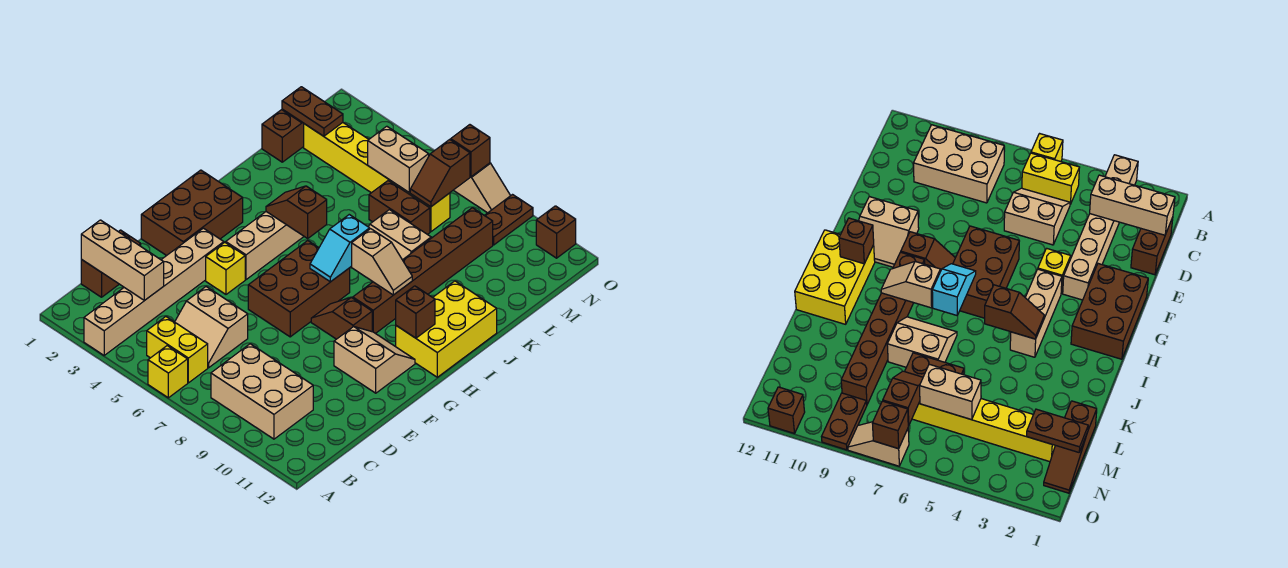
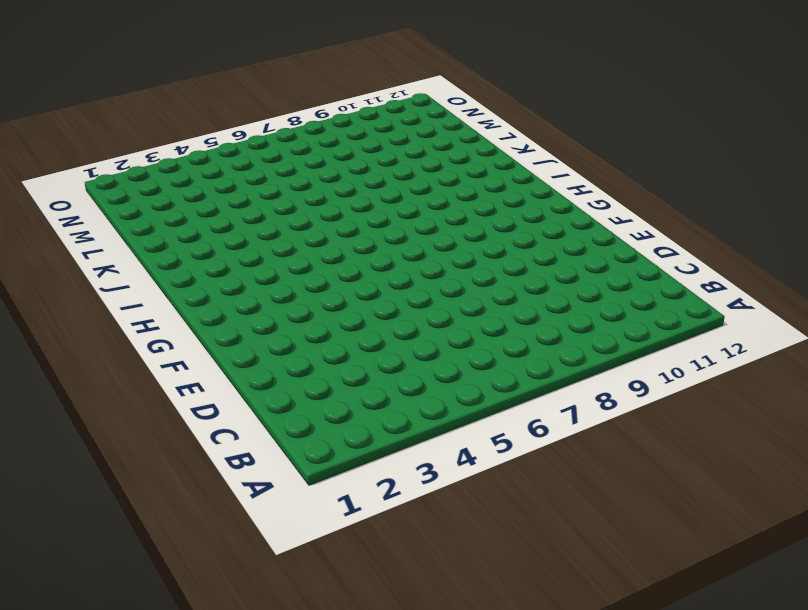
none -> tan 1x6 brick [84,228,224,355]
none -> yellow 1x1 brick [148,346,188,398]
none -> yellow 1x2 brick [147,317,208,383]
none -> tan 2x3 brick [211,344,313,439]

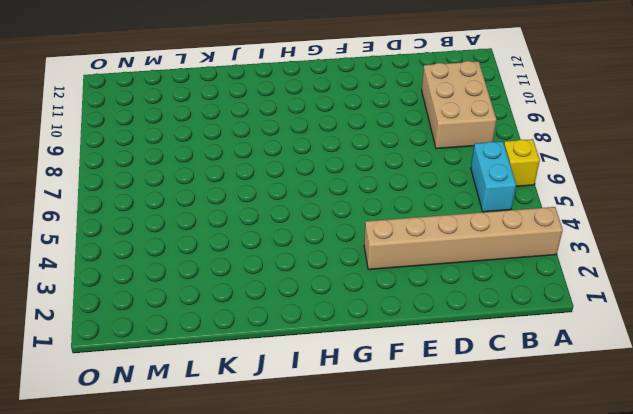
cyan 1x2 brick [471,141,516,212] -> yellow 1x2 brick [147,317,208,383]
none -> brown 1x2 brick [81,230,141,297]
none -> tan 2x2 slope [175,287,248,368]
none -> brown 2x3 brick [141,170,243,256]
none -> yellow 1x1 brick [206,242,245,294]

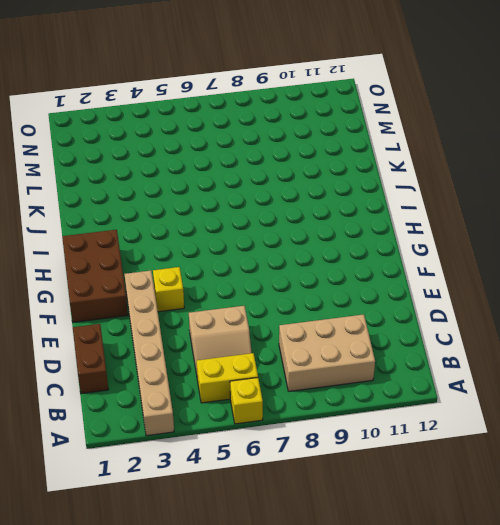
none -> brown 2x3 brick [248,241,350,337]
none -> tan 2x2 slope [334,327,415,393]
none -> tan 1x3 brick [226,212,304,280]
none -> brown 1x2 slope [311,297,372,339]

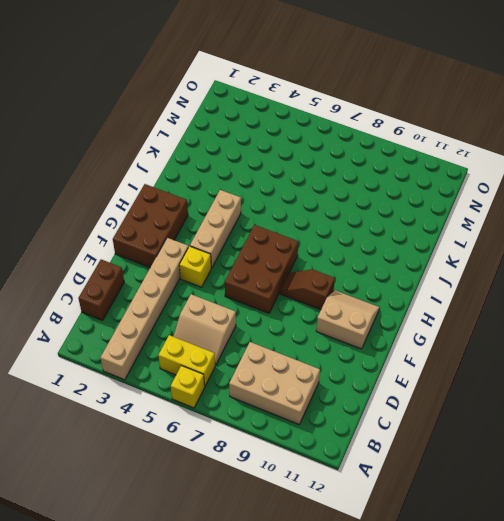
none -> brown 1x6 brick [353,208,493,334]
none -> yellow 2x3 brick [396,281,497,377]
none -> tan 2x2 slope [368,210,431,260]
none -> brown 1x3 slope [262,109,304,162]

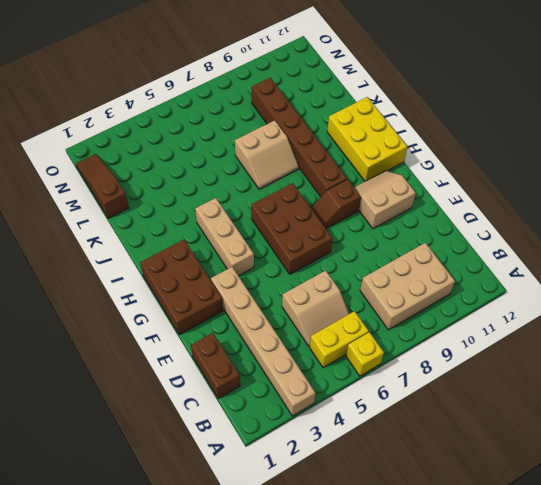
none -> yellow 1x1 brick [206,242,245,294]
none -> brown 1x2 brick [369,181,430,235]
none -> yellow 1x6 brick [304,123,450,232]
none -> brown 1x2 plate [484,195,533,245]

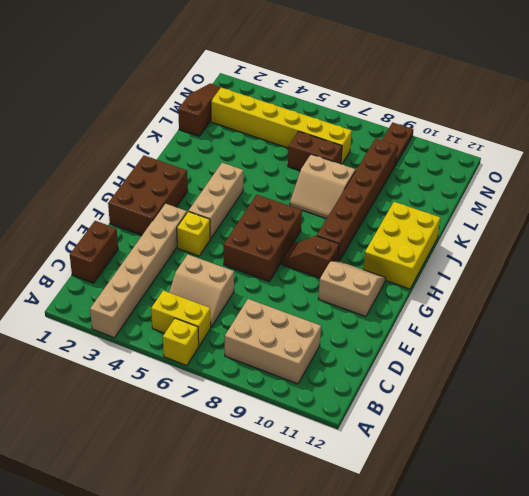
none -> tan 1x2 slope [454,163,510,213]
none -> brown 1x1 brick [536,206,576,258]
none -> tan 1x3 brick [81,220,164,301]
none -> cyan 1x2 slope [310,215,370,282]

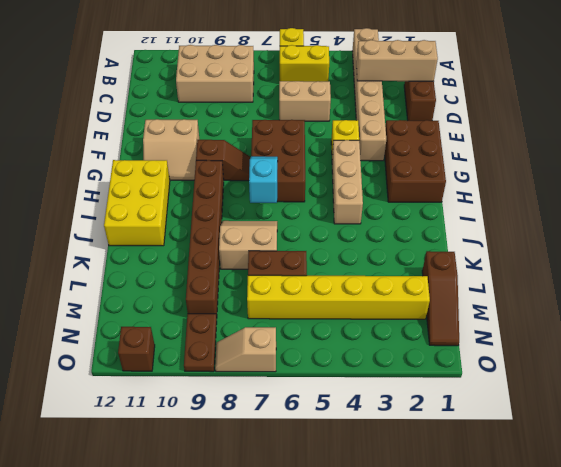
none -> brown 1x1 brick [396,286,435,338]
none -> brown 1x2 slope [266,186,327,238]
none -> tan 1x2 slope [352,229,412,295]
none -> brown 1x2 plate [282,87,343,136]

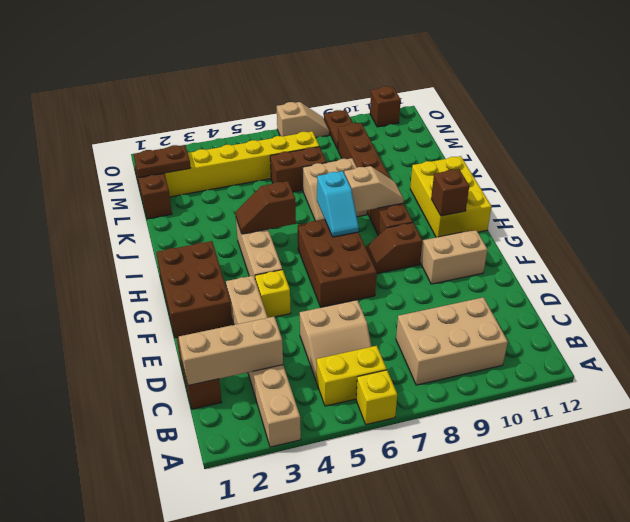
none -> tan 1x2 brick [368,126,429,193]
none -> brown 1x2 slope [410,139,470,207]
none -> brown 1x1 brick [451,125,490,177]

